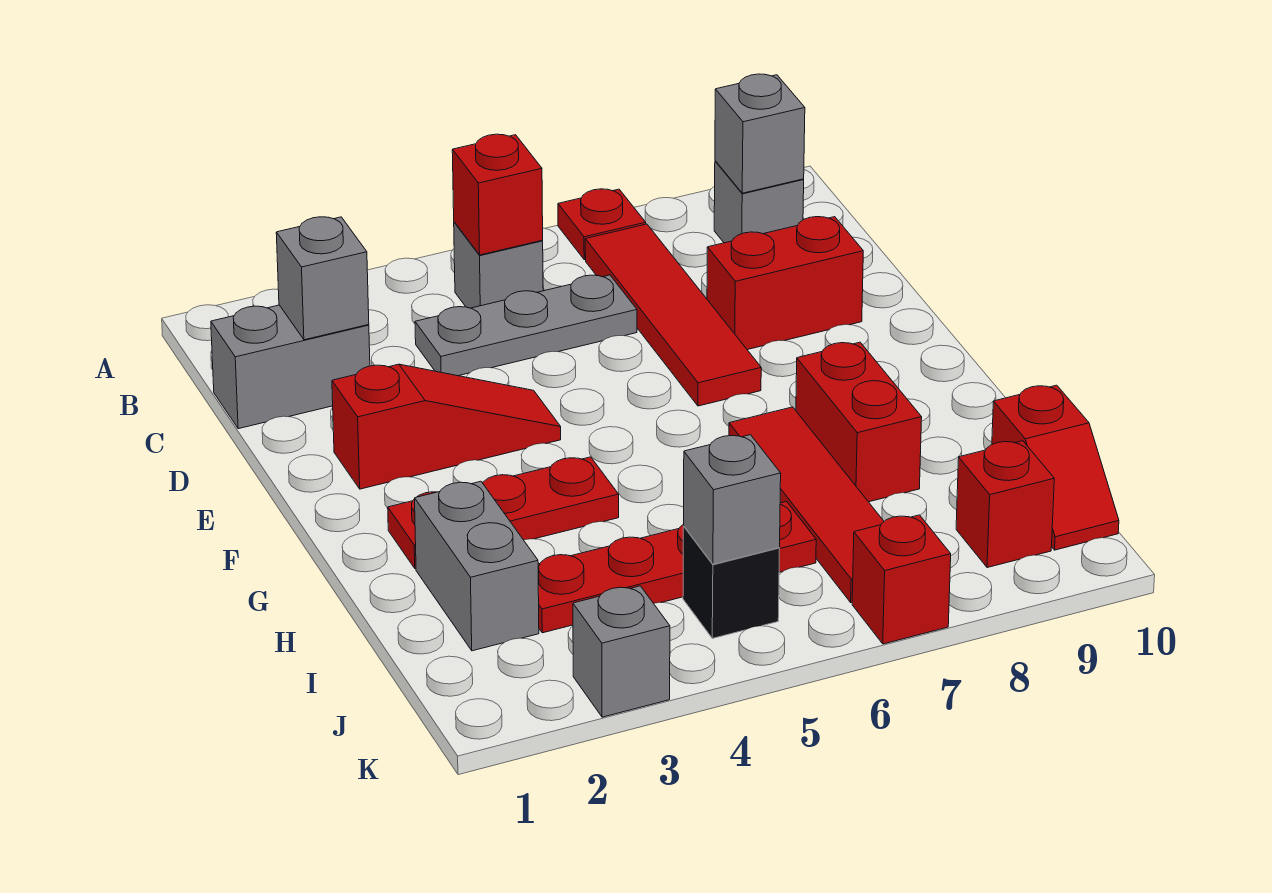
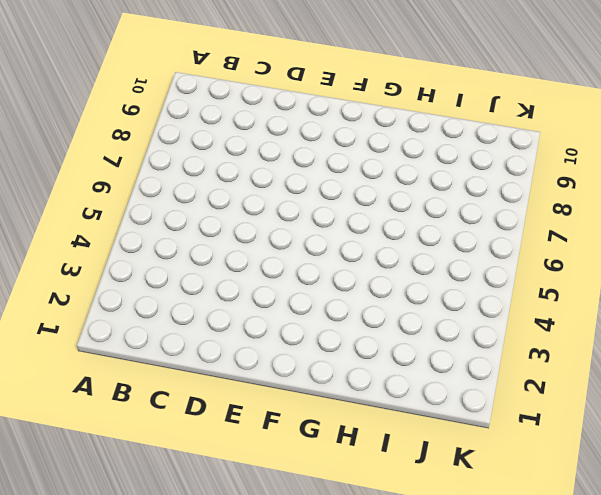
none -> red 1x1 plate [558,189,646,260]
none -> grey 1x1 brick [454,222,543,308]
none -> red 1x4 tile [585,224,761,406]

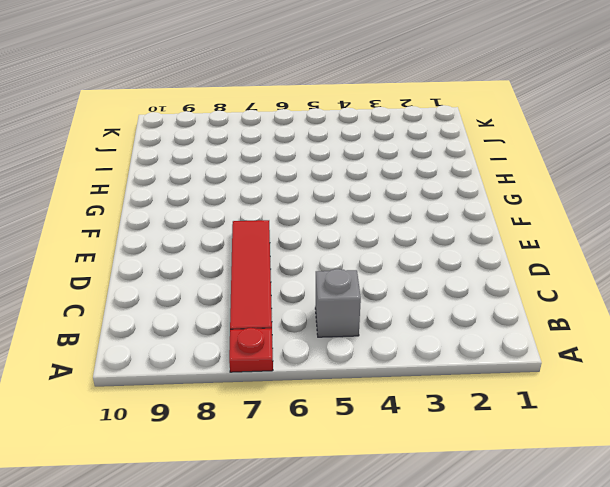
none -> grey 1x1 brick [714,161,804,243]
none -> grey 1x2 brick [211,305,370,429]
none -> grey 1x3 plate [415,275,637,376]

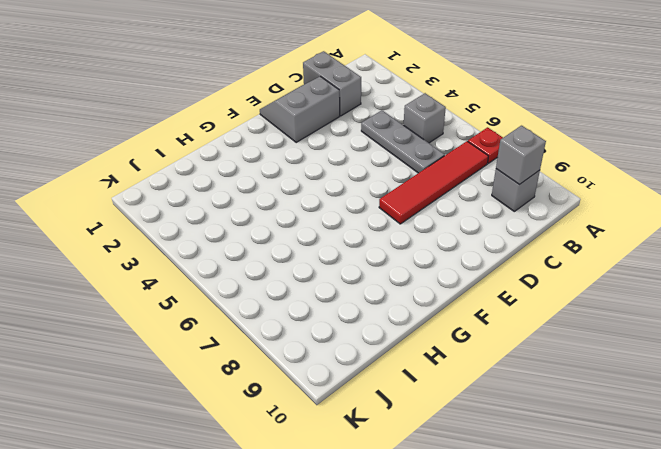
grey 2x2 slope [260,76,340,142] -> red 1x3 slope [332,364,561,489]
none -> red 1x2 brick [707,217,863,350]
none -> red 1x3 plate [388,457,619,569]
none -> red 1x4 tile [729,407,884,603]

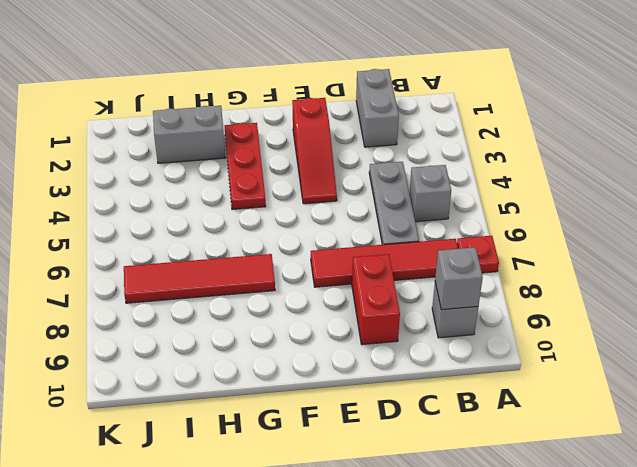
none -> red 1x2 brick [796,342,922,502]
none -> red 1x4 plate [538,502,816,633]
none -> red 1x2 slope [992,385,1119,550]

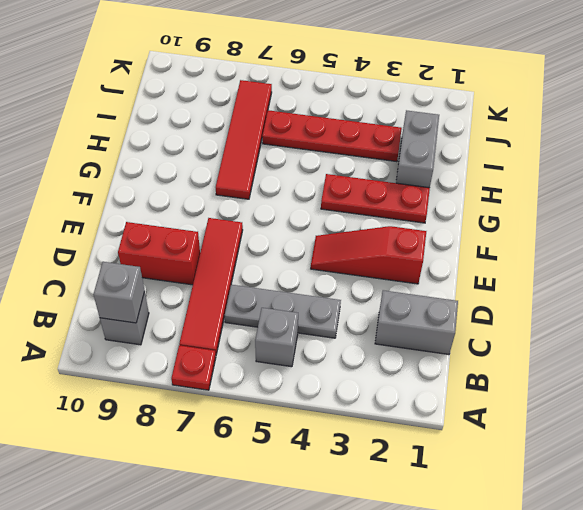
none -> red 1x2 brick [796,342,922,502]
none -> red 1x2 slope [992,385,1119,550]
none -> black 1x1 brick [683,527,780,638]

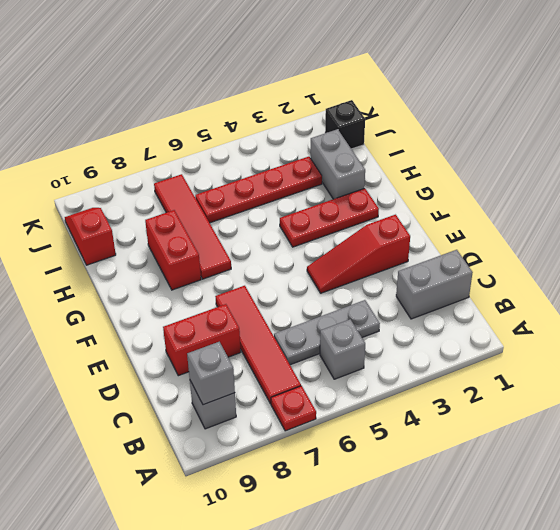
black 1x1 brick [325,100,365,149] -> black 1x1 brick moved to [683,527,780,638]
none -> red 1x1 brick [956,441,1054,568]
none -> grey 1x1 brick [573,586,670,717]
none -> red 1x1 brick [852,515,951,644]

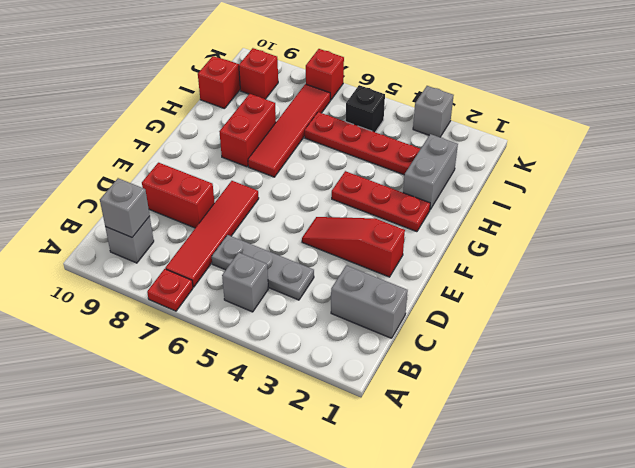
none -> red 1x1 brick [452,134,543,255]
none -> grey 1x1 brick [276,217,369,340]
none -> grey 1x1 brick [684,435,781,564]

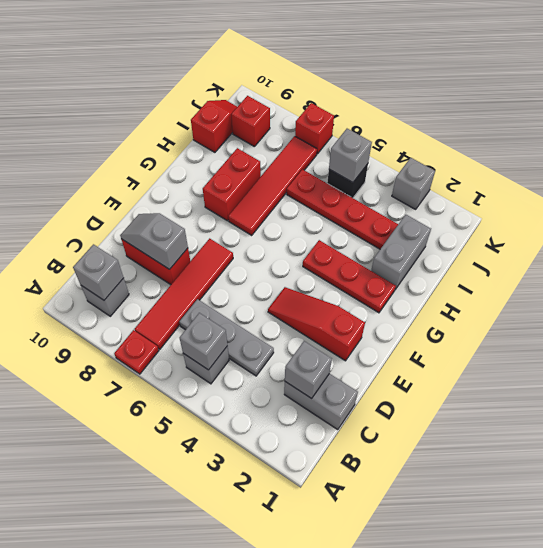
grey 1x1 brick [179,313,227,370] -> red 1x1 brick [452,134,543,255]
grey 1x2 slope [120,213,188,269] -> none

